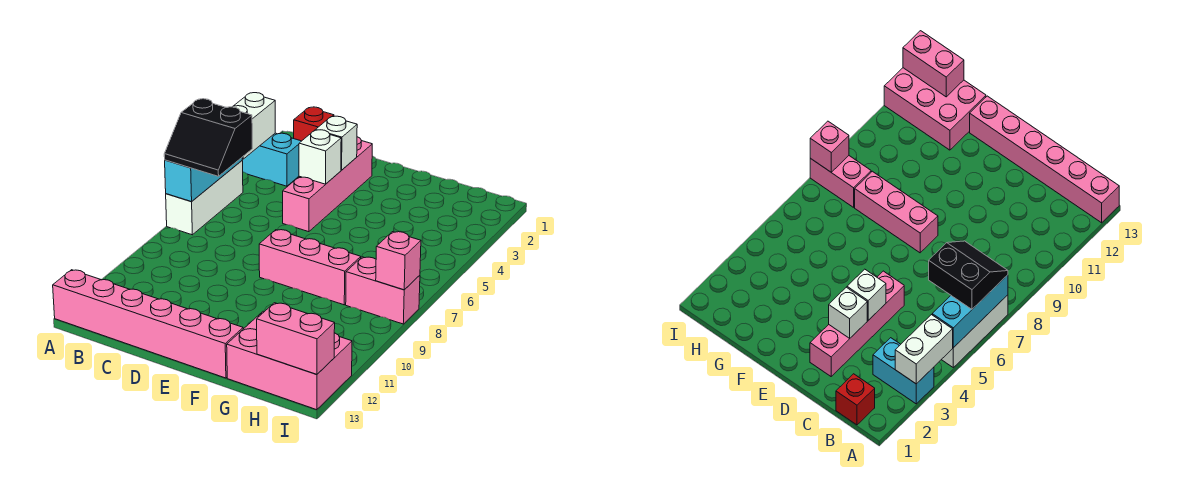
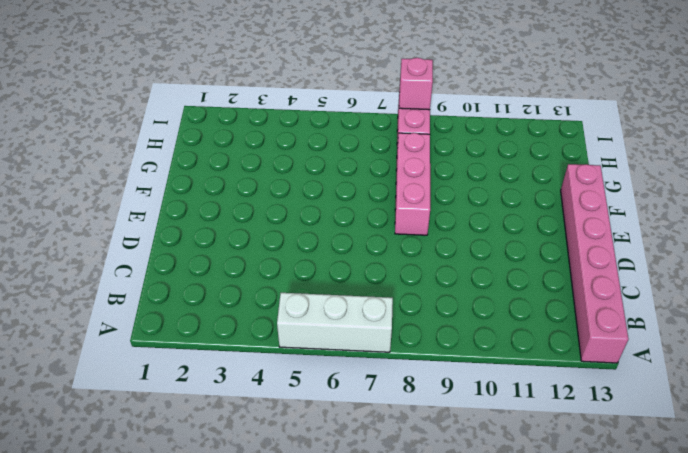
none -> cyan 1x2 brick [242,133,301,186]
none -> red 1x1 brick [294,107,334,141]
none -> pink 1x4 brick [283,137,372,232]

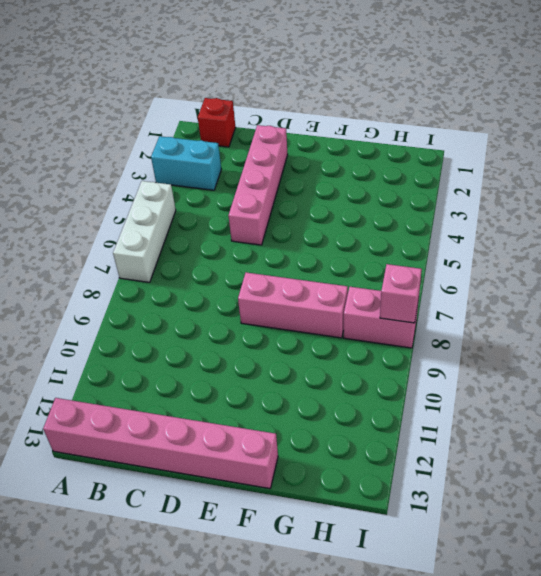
none -> pink 2x3 brick [227,311,352,410]
none -> white 1x2 brick [233,93,275,159]
none -> cyan 1x3 brick [165,158,242,202]

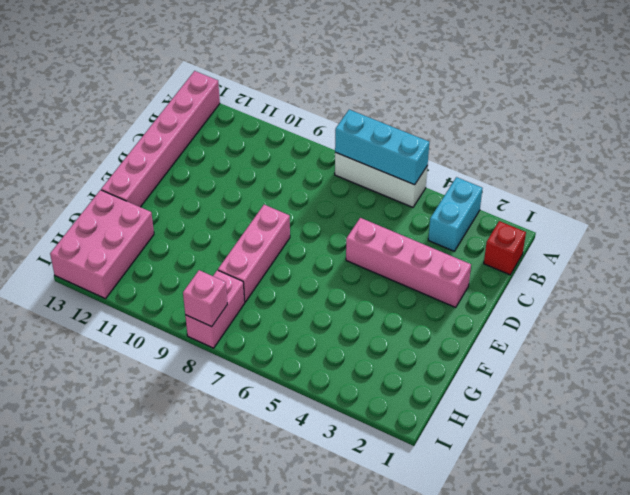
none -> white 1x2 brick [233,93,275,159]
none -> white 1x1 brick [316,116,357,170]
none -> white 1x1 brick [299,130,341,184]

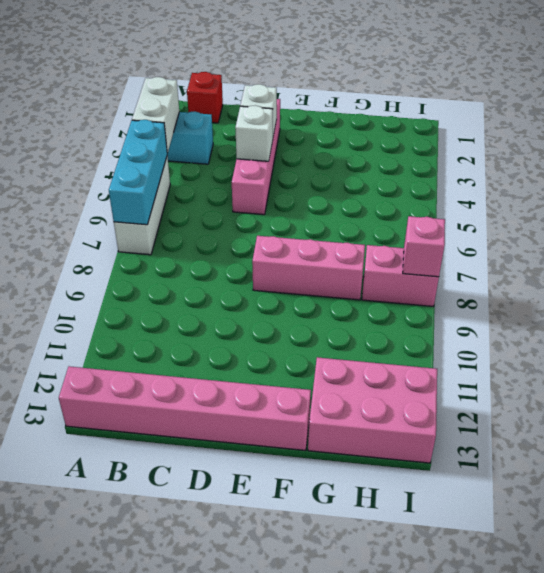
none -> pink 1x2 brick [257,303,335,374]
none -> black 2x2 slope [164,99,252,176]

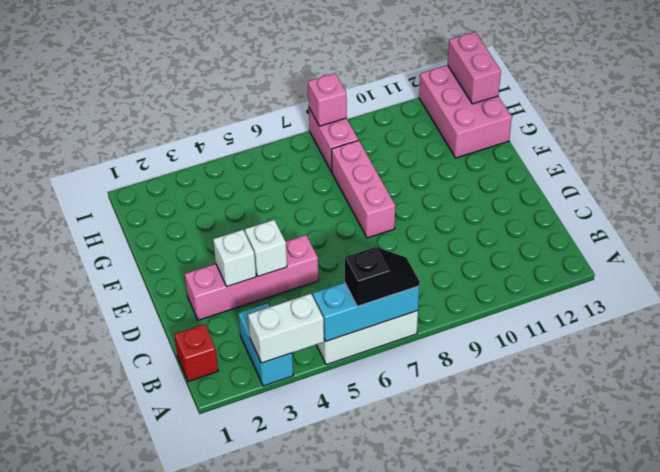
black 1x2 slope [345,247,420,306] -> black 2x2 slope [164,99,252,176]
none -> pink 1x6 brick [53,270,243,378]

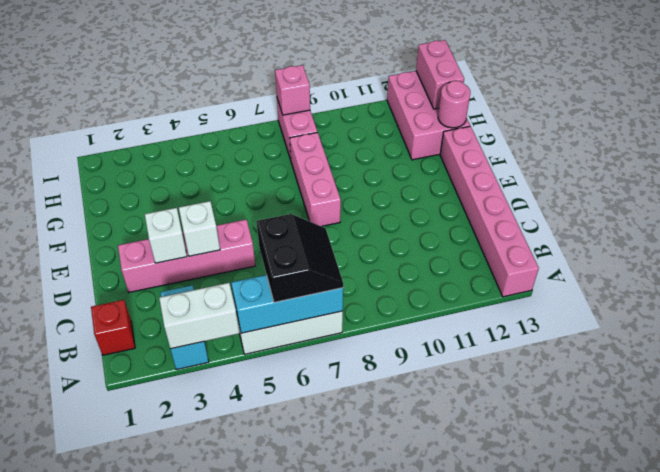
pink 1x1 round brick [438,81,471,128] -> none

